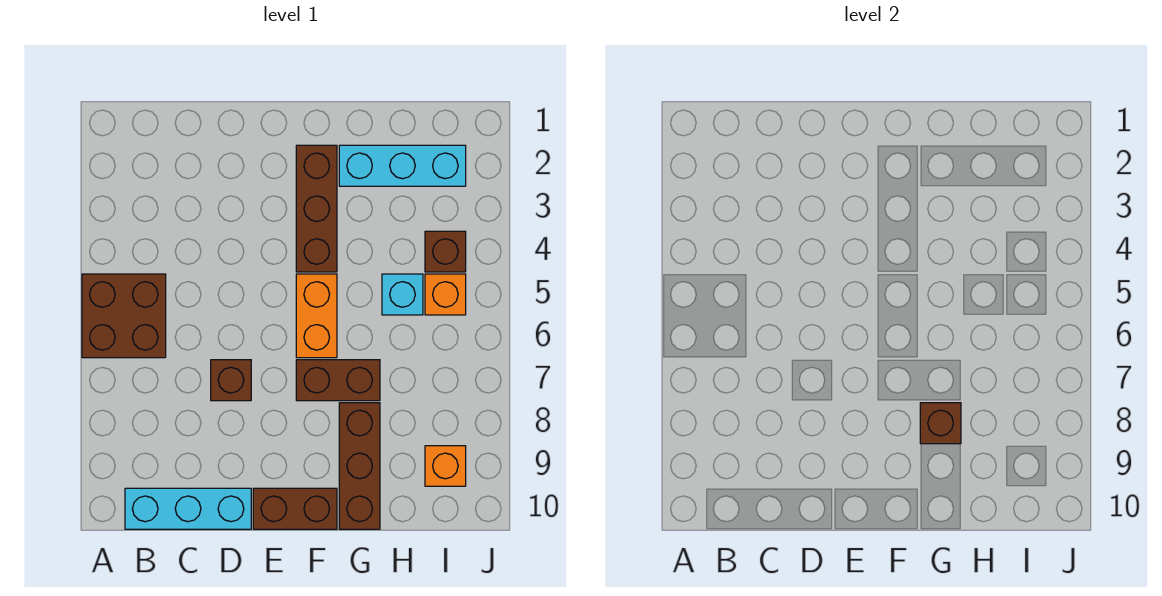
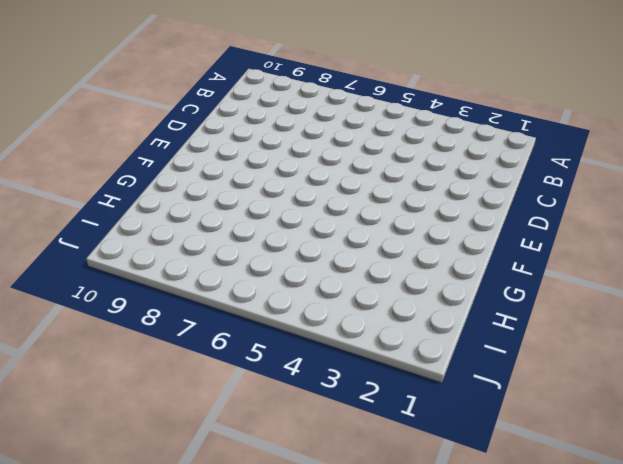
none -> brown 2x2 brick [82,274,166,358]
none -> cyan 1x3 brick [125,488,251,529]
none -> brown 1x1 brick [211,360,251,401]

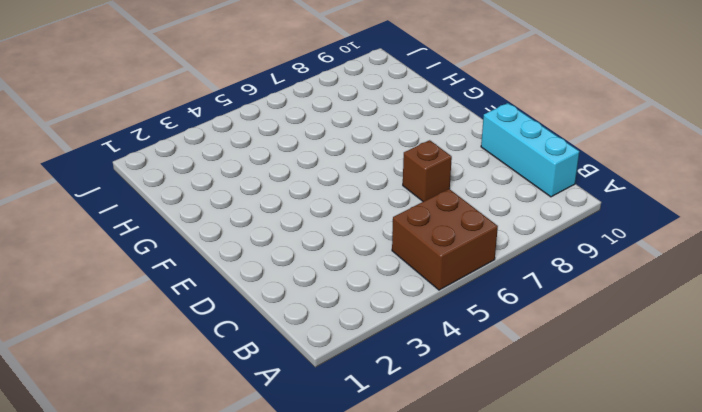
none -> brown 1x2 brick [253,488,337,529]
none -> brown 1x3 brick [296,145,337,272]
none -> orange 1x2 brick [296,274,337,358]

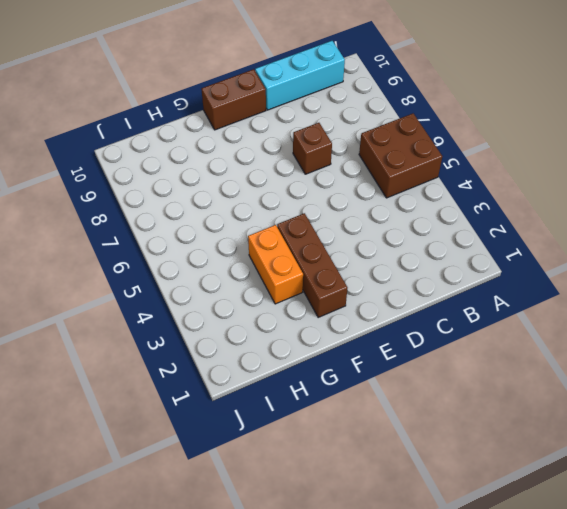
orange 1x2 brick [248,225,303,304] -> orange 1x2 brick moved to [296,274,337,358]
none -> brown 1x2 brick [296,360,380,401]
none -> cyan 1x3 brick [339,145,466,186]
none -> brown 1x3 brick [339,403,380,529]

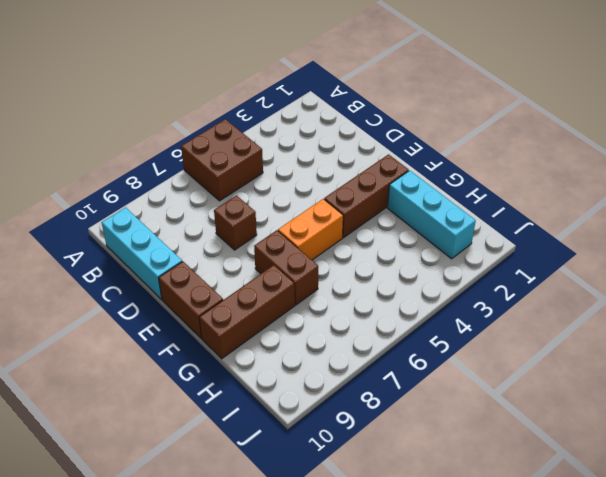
none -> cyan 1x1 brick [382,274,423,315]
none -> brown 1x1 brick [425,231,466,272]
none -> orange 1x1 brick [425,274,466,315]

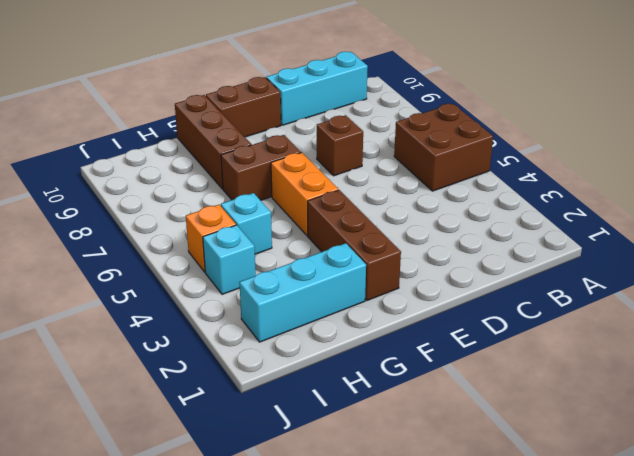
cyan 1x1 brick [203,225,256,294] -> brown 1x1 brick [425,231,466,272]
none -> orange 1x1 brick [425,446,466,486]
none -> brown 1x1 brick [920,403,961,444]

